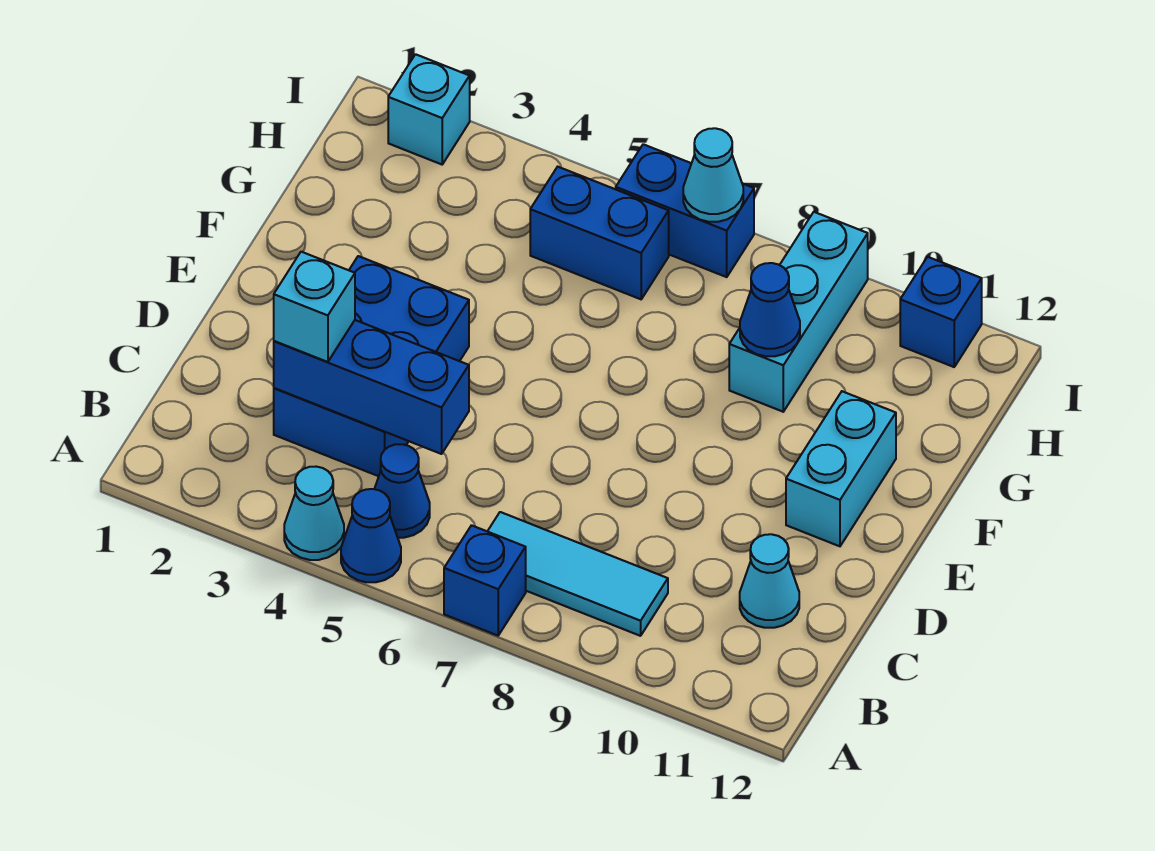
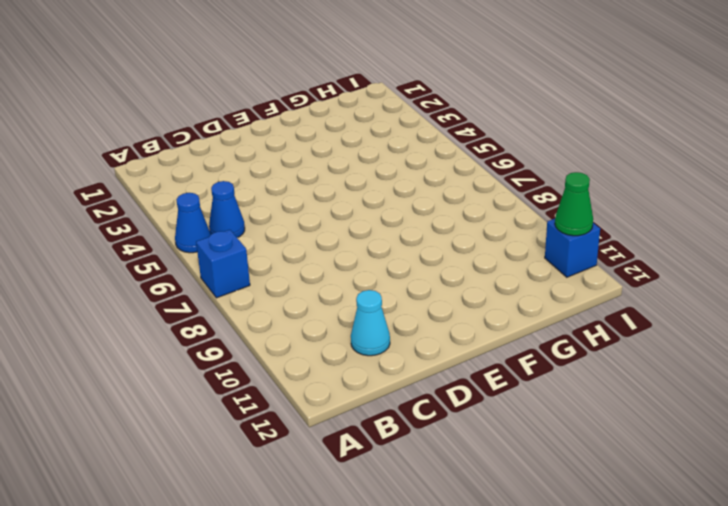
green 1x1 cone [555,172,593,236] -> none
none -> cyan 1x1 cone [284,467,344,560]
none -> cyan 1x3 tile [488,512,668,636]
none -> blue 2x3 brick [274,256,469,476]

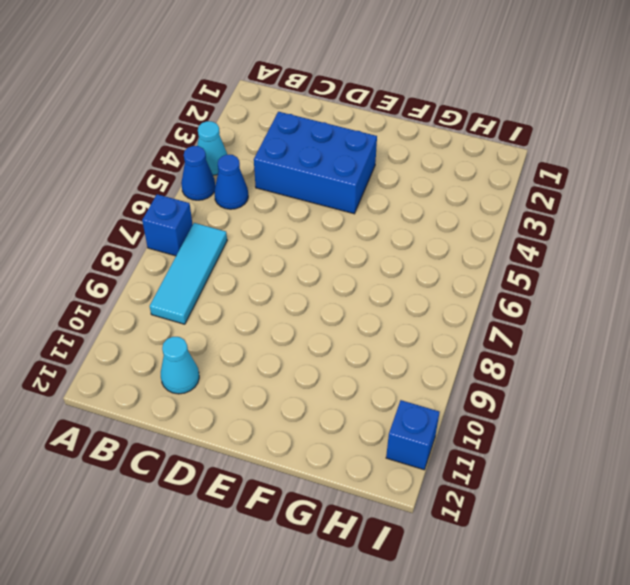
none -> cyan 1x2 brick [786,391,896,546]
none -> cyan 1x3 brick [729,212,868,412]
none -> blue 1x2 brick [530,167,669,299]

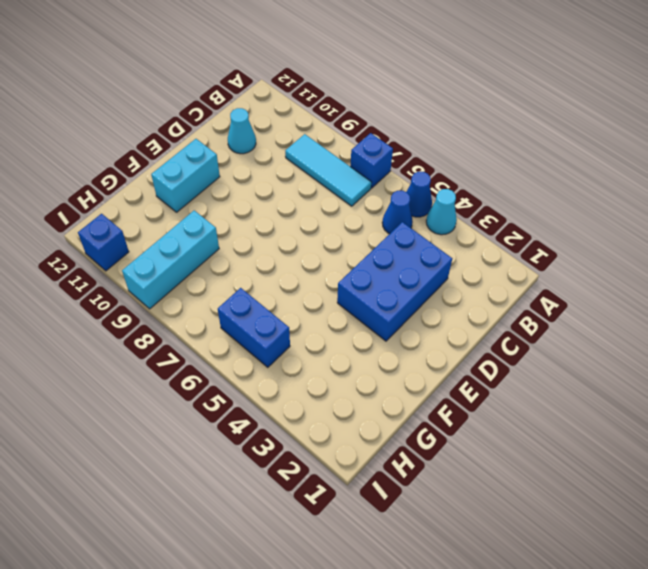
none -> cyan 1x1 brick [388,54,470,164]
none -> blue 1x2 brick [616,144,754,277]
none -> blue 1x3 brick [274,320,469,454]

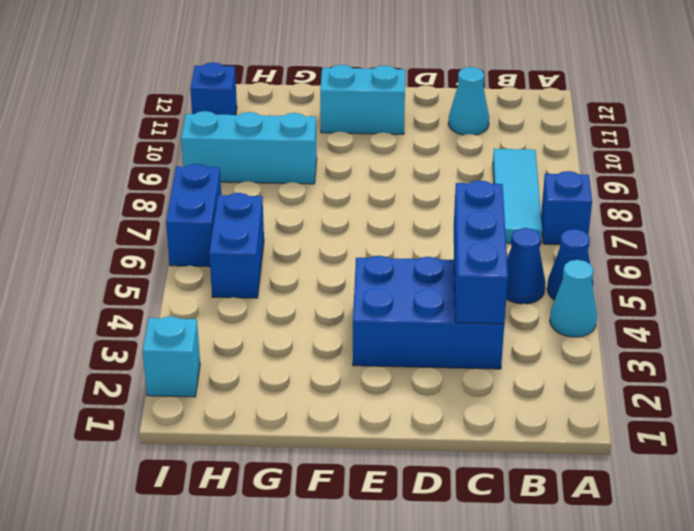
none -> blue 1x1 cone [740,263,800,356]
none -> cyan 1x1 cone [683,128,743,222]
none -> cyan 1x1 brick [274,252,355,362]

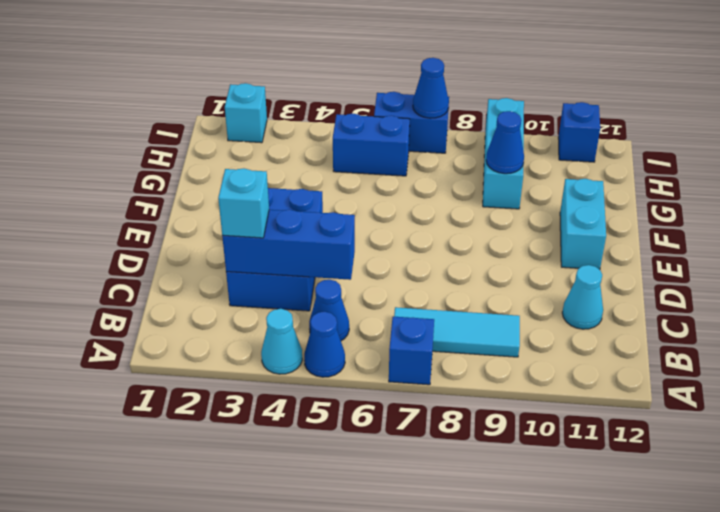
blue 1x1 cone [413,58,449,118] -> cyan 1x1 cone [683,128,743,222]

